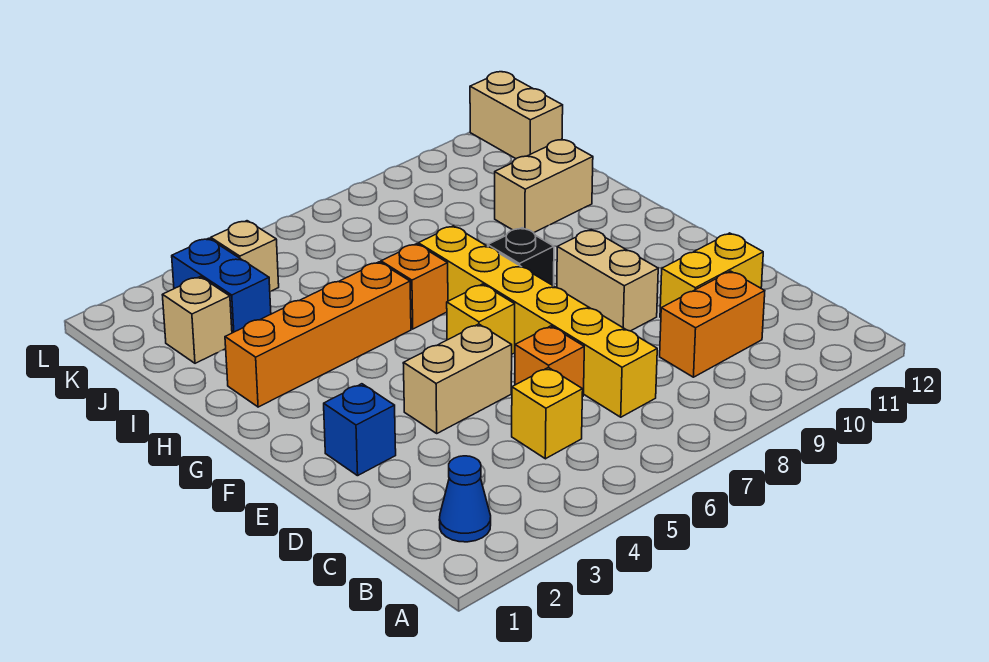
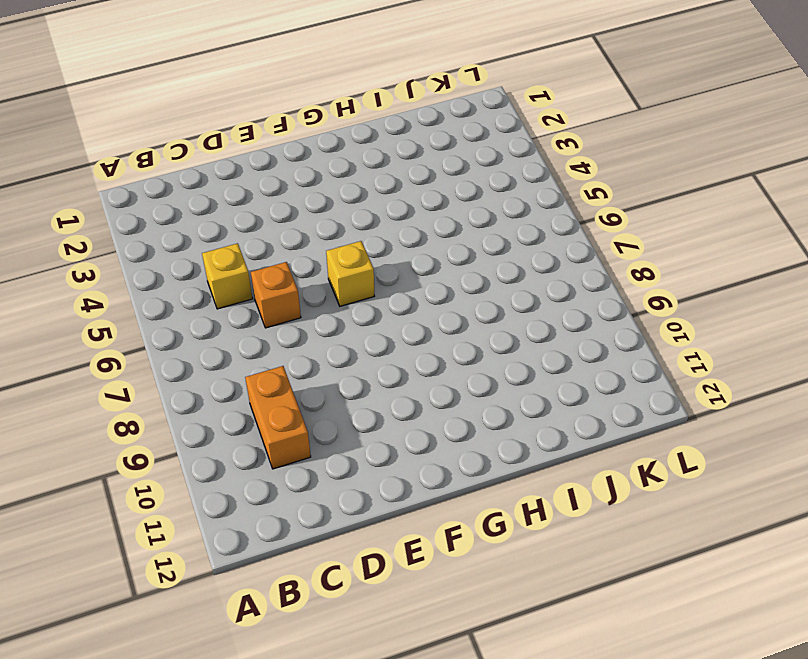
none -> blue 1x1 cone [439,456,491,542]
none -> yellow 1x6 brick [418,226,657,417]
none -> yellow 1x2 brick [660,233,763,317]

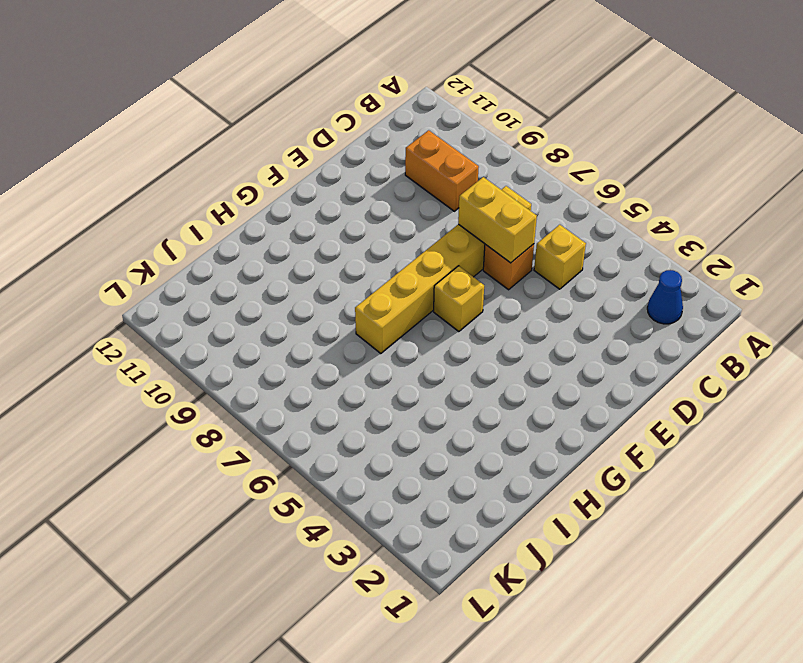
yellow 1x2 brick [458,177,537,263] -> yellow 1x2 brick moved to [660,233,763,317]
none -> blue 1x1 brick [324,384,396,476]
none -> tan 1x2 brick [403,324,512,433]
none -> tan 1x2 brick [557,229,658,331]

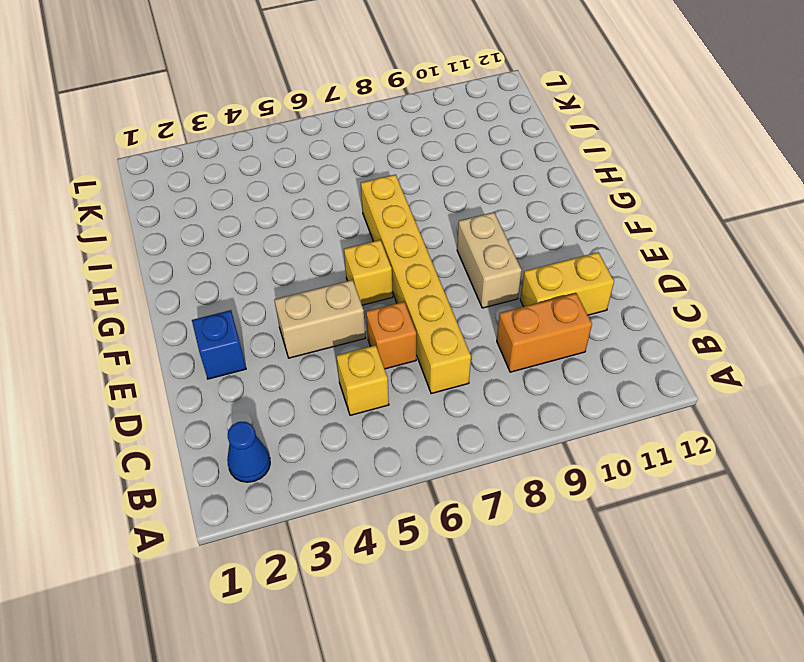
none -> black 1x1 brick [488,228,554,286]
none -> orange 1x4 brick [225,262,411,407]
none -> orange 1x1 brick [381,244,448,329]

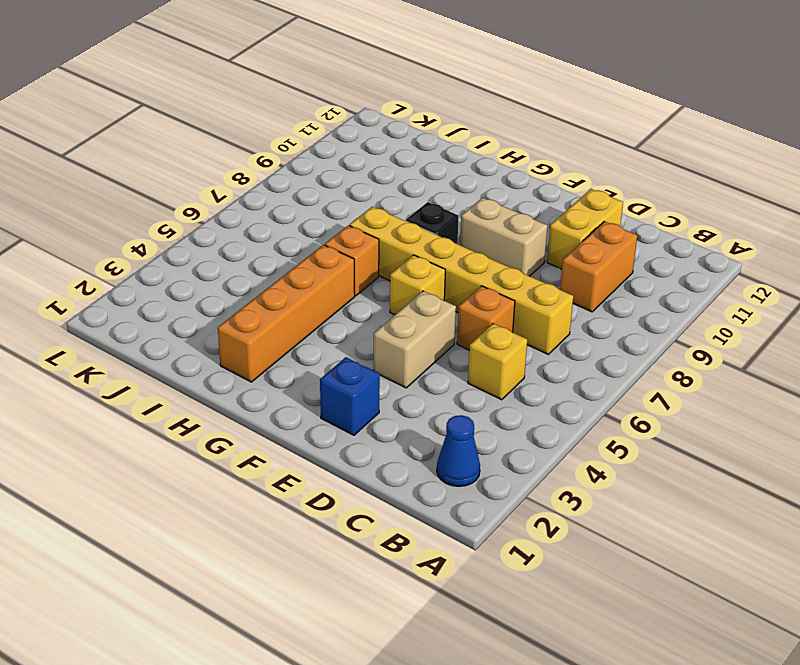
none -> tan 1x2 brick [495,140,593,233]
none -> tan 1x1 brick [163,277,232,363]
none -> blue 1x2 brick [172,238,271,333]

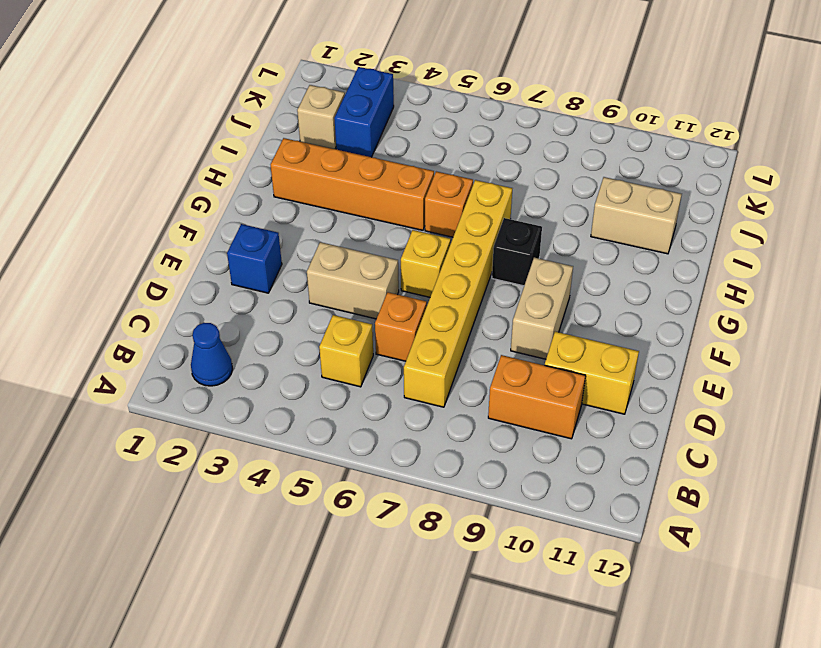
none -> tan 1x1 brick [211,221,279,291]
none -> tan 1x2 brick [470,72,563,159]

